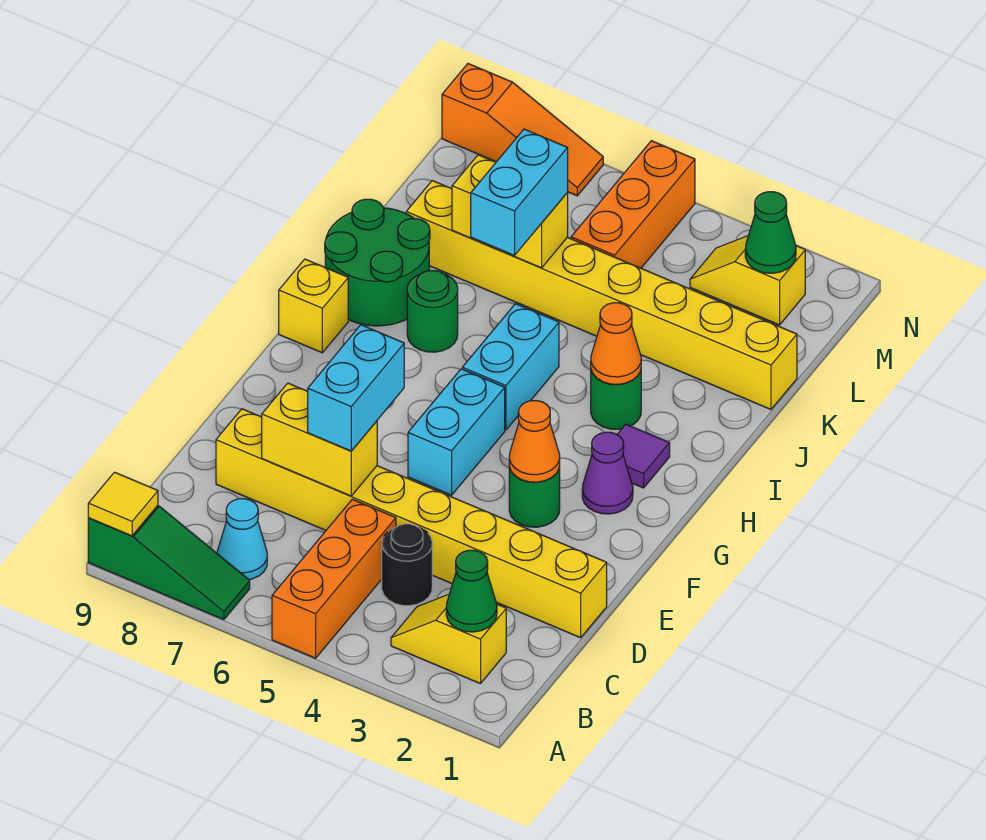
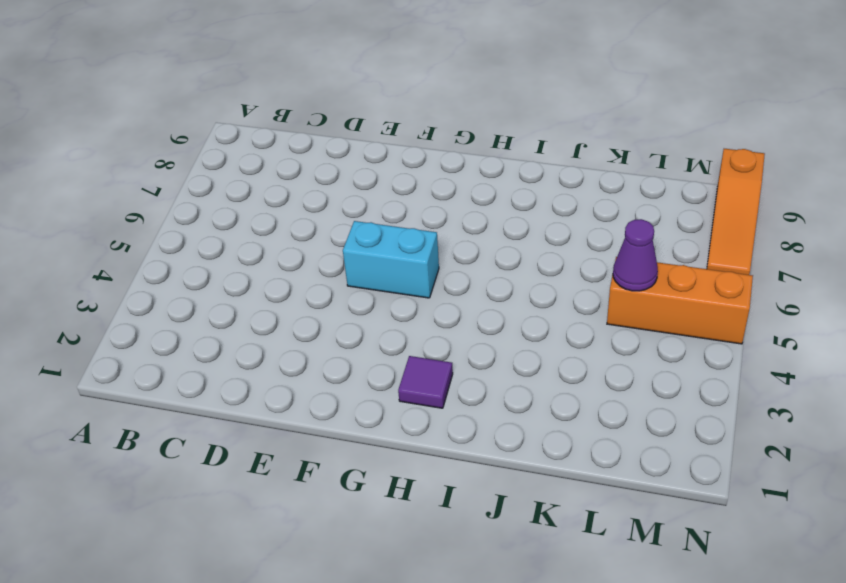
purple 1x1 cone [613,219,658,291] -> purple 1x1 cone moved to [582,432,633,514]
none -> orange 1x3 brick [272,499,396,658]
none -> green 1x3 slope [88,506,250,620]
none -> yellow 1x2 slope [391,594,506,684]

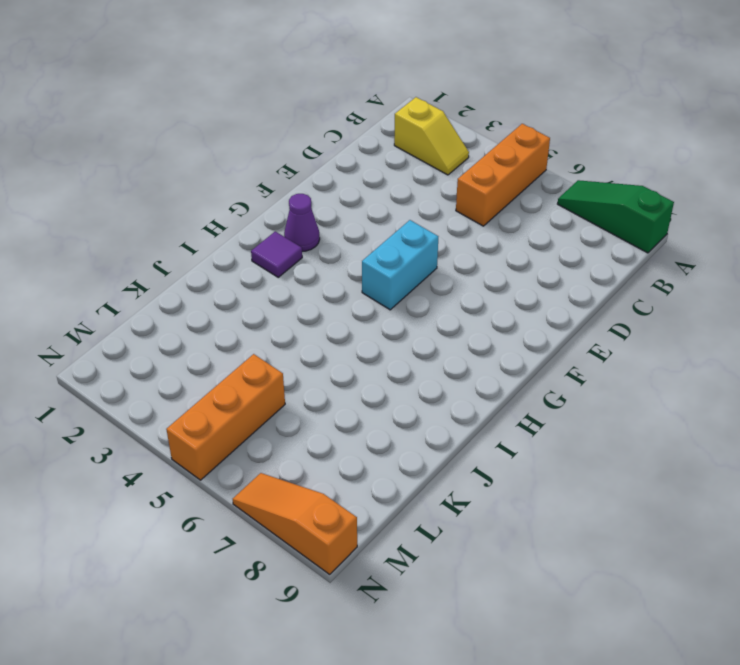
none -> cyan 1x1 cone [217,499,267,580]
none -> black 1x1 round brick [382,524,432,606]
none -> yellow 1x8 brick [216,409,607,638]

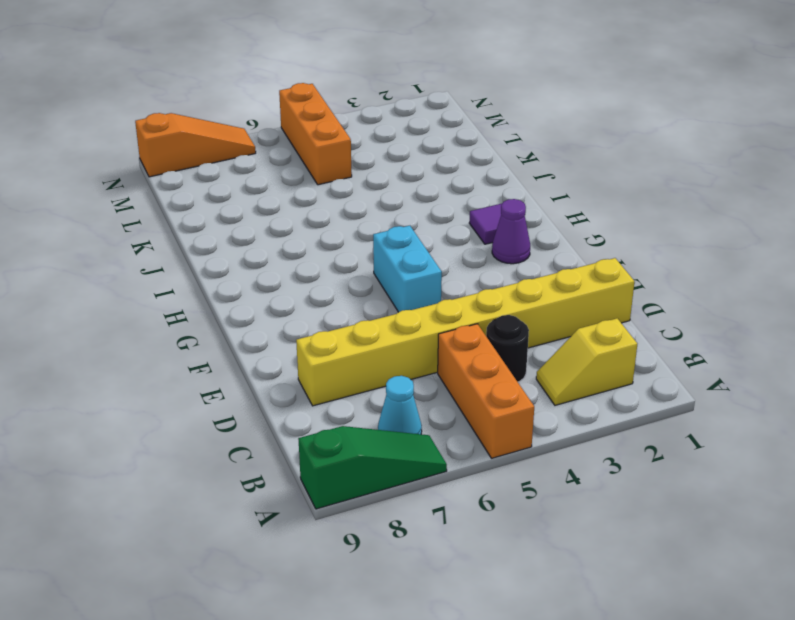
none -> green 1x1 round brick [509,466,560,527]
none -> cyan 1x2 brick [462,304,559,430]
none -> yellow 1x1 brick [279,259,348,353]

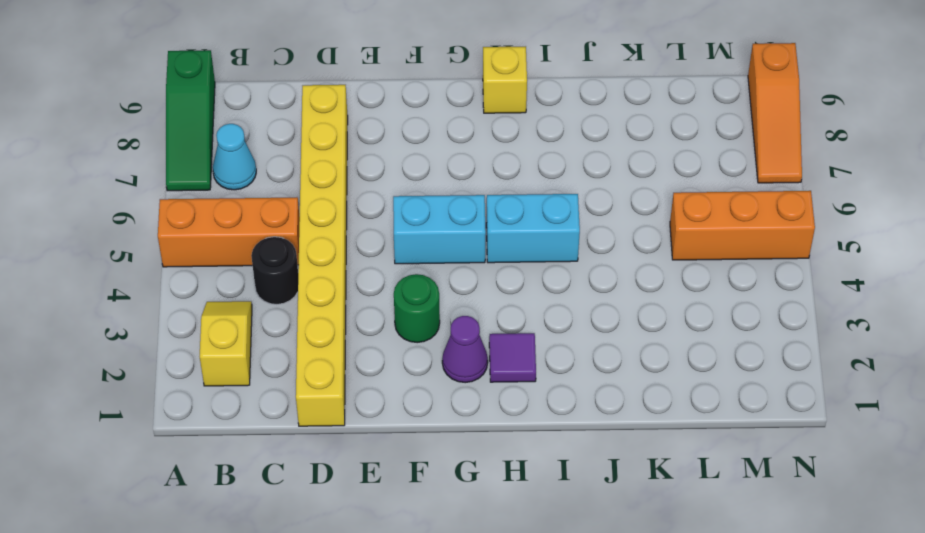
none -> green 1x1 round brick [591,371,641,429]
none -> green 1x1 round brick [407,271,458,352]
none -> green 2x2 round brick [325,199,430,326]

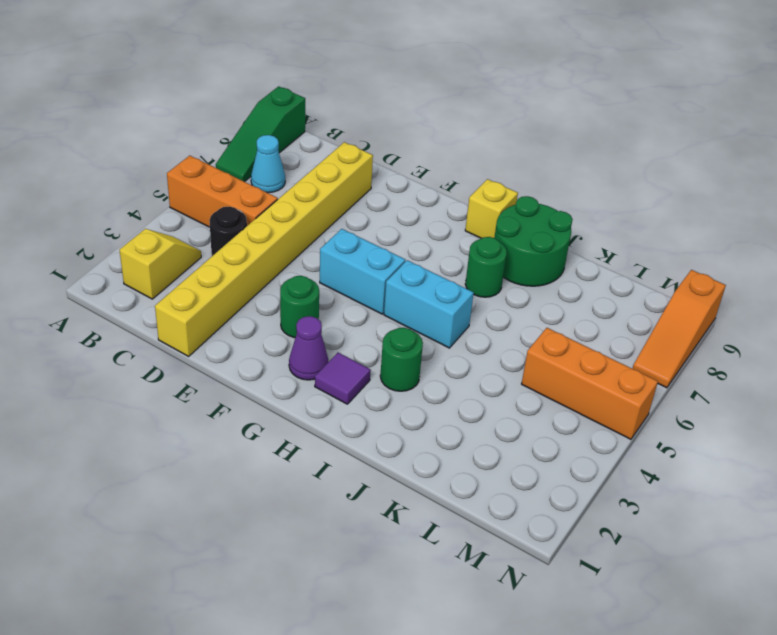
none -> yellow 1x8 brick [406,181,797,409]
none -> yellow 1x2 slope [690,236,805,325]
none -> yellow 1x1 tile [88,472,158,536]

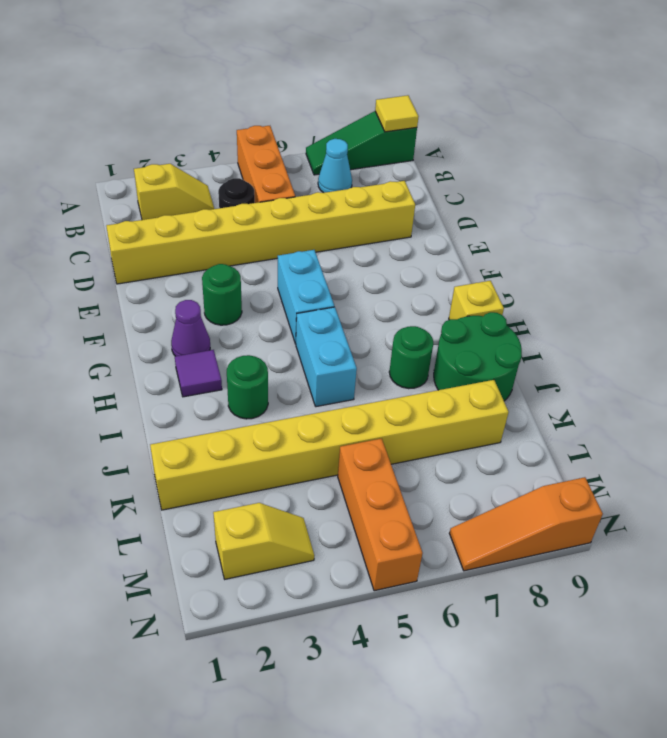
none -> green 1x1 cone [446,550,497,632]
none -> yellow 1x2 brick [262,383,377,496]
none -> orange 1x1 cone [509,401,560,482]

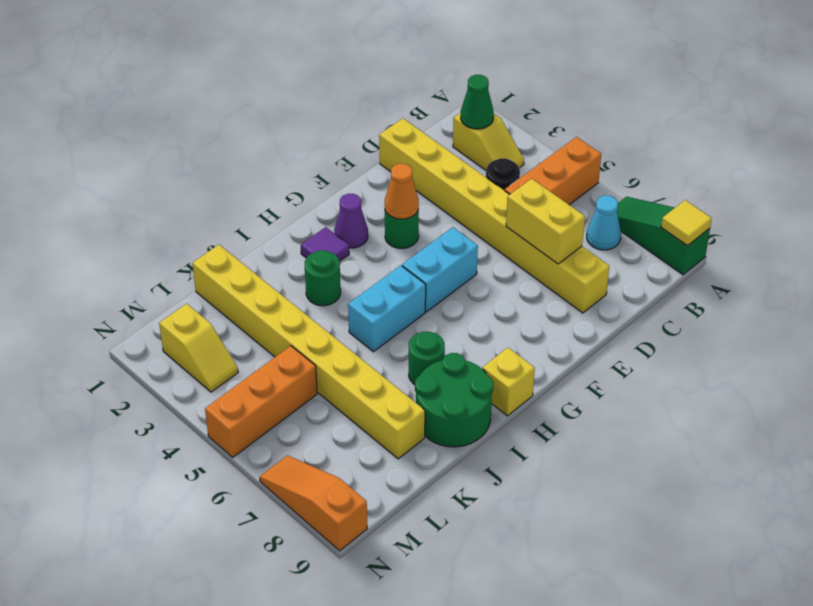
none -> orange 1x1 cone [591,303,641,384]
none -> yellow 1x2 brick [452,155,568,268]
none -> green 1x1 cone [745,192,796,273]

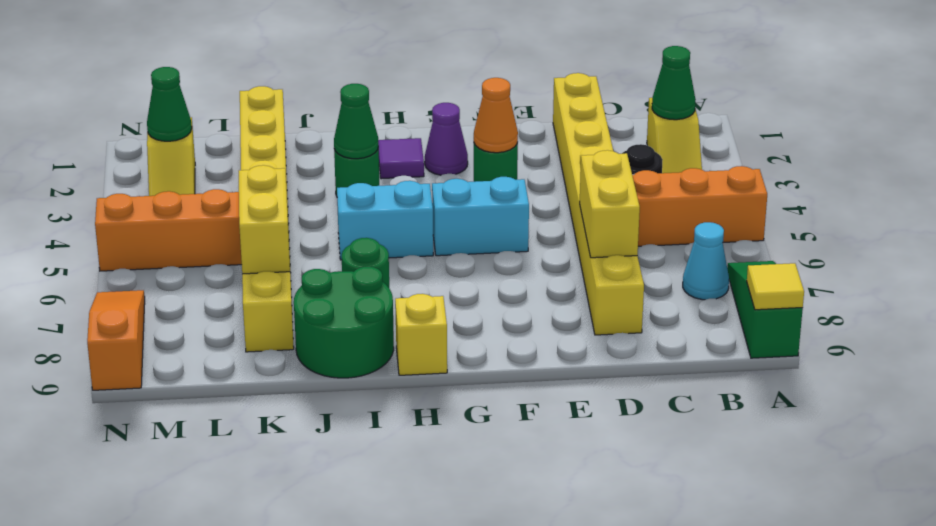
green 1x1 cone [334,84,379,159] -> orange 1x1 cone [591,303,641,384]
none -> cyan 1x2 brick [307,325,404,451]
none -> cyan 1x2 brick [471,129,568,255]

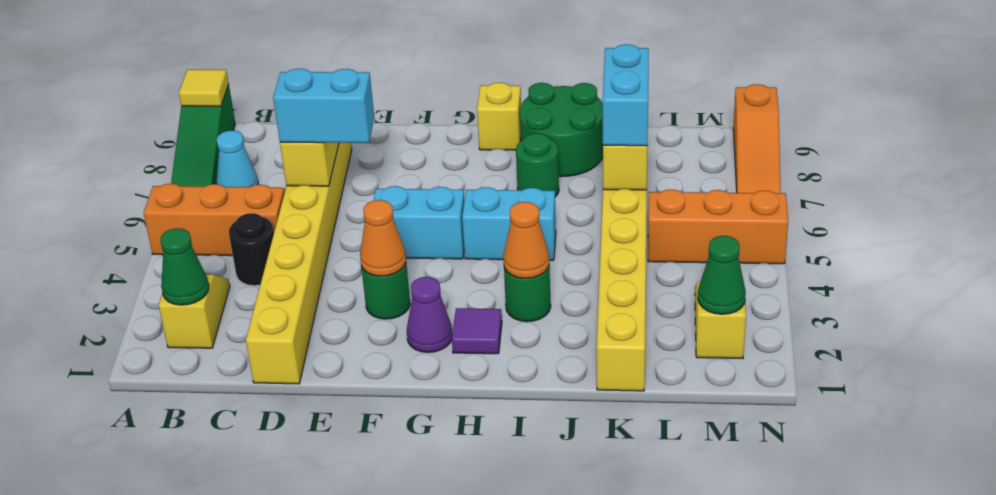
cyan 1x2 brick [603,44,649,146] -> cyan 1x2 brick turned to [471,129,568,255]

